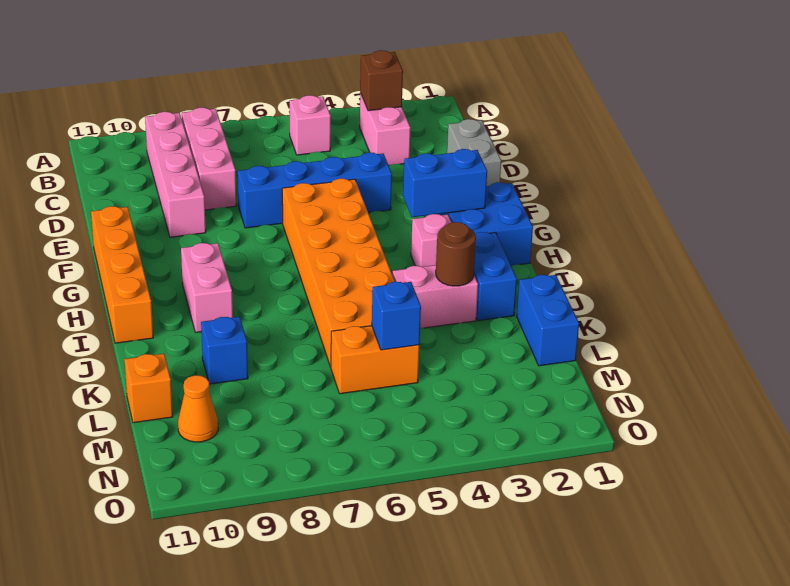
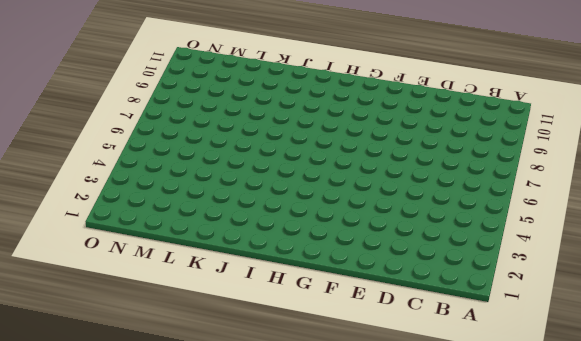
none -> pink 1x2 brick [360,93,411,165]
none -> pink 1x1 brick [289,95,331,155]
none -> pink 1x3 brick [182,108,236,210]

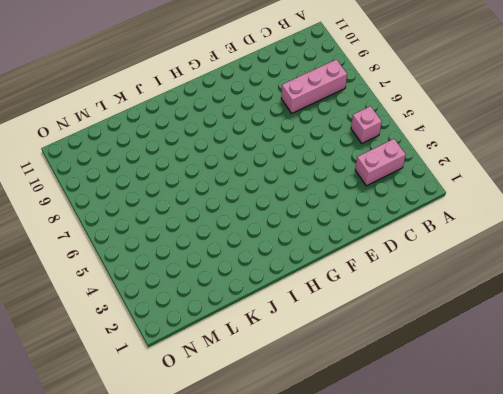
none -> pink 1x4 brick [145,112,206,237]
none -> grey 1x2 brick [447,119,501,186]
none -> blue 1x4 brick [238,153,392,228]

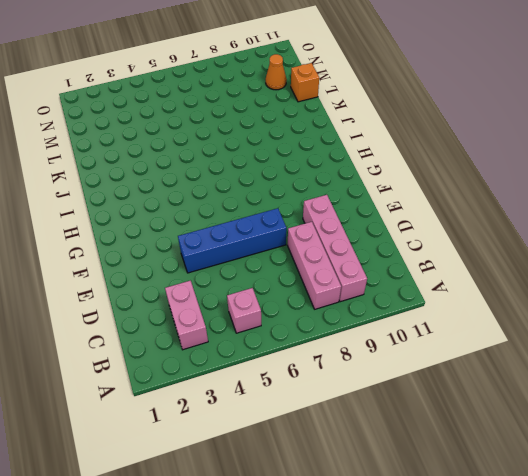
none -> grey 1x2 brick [447,119,501,186]
none -> orange 2x6 brick [282,179,395,367]
none -> orange 1x4 brick [91,206,153,343]

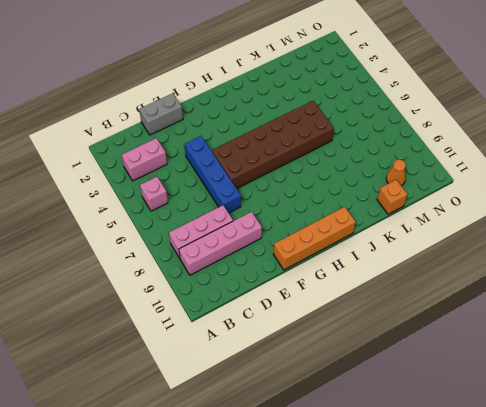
brown 2x6 brick [212,101,334,189] -> orange 2x6 brick [282,179,395,367]
none -> blue 2x2 brick [439,182,533,266]
none -> pink 1x1 brick [411,214,452,267]
none -> pink 1x2 brick [181,243,233,332]

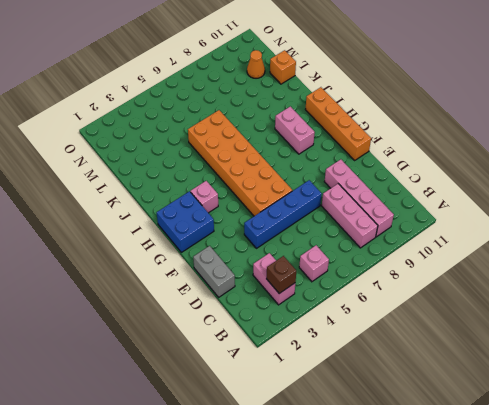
none -> blue 1x2 brick [474,232,517,321]
none -> pink 1x2 brick [393,265,478,328]
none -> blue 1x2 brick [517,275,579,366]

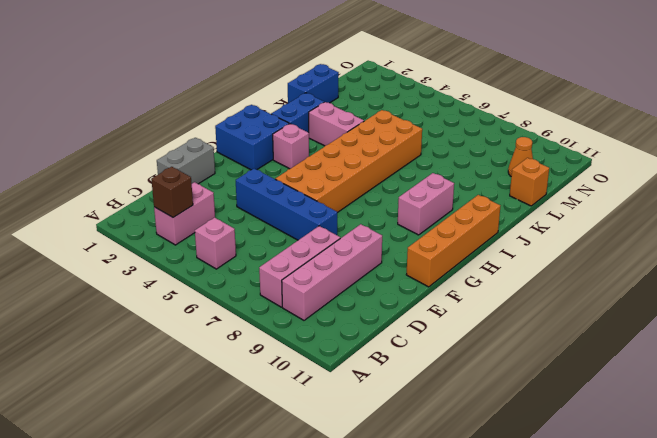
none -> blue 1x1 brick [201,317,248,384]
none -> orange 1x2 brick [331,326,419,394]
none -> blue 1x2 brick [403,149,487,217]

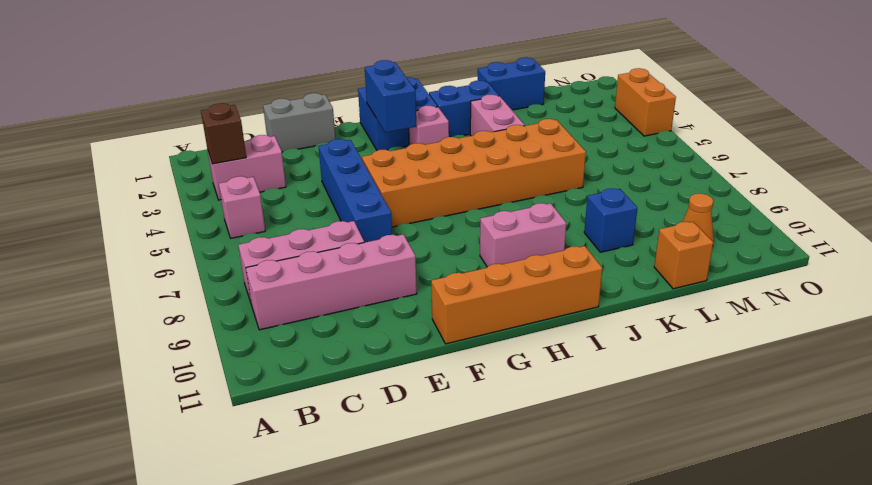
orange 1x2 brick [615,68,676,136] -> orange 1x2 brick moved to [331,326,419,394]
none -> brown 1x1 round brick [436,222,476,286]
none -> blue 1x1 brick [372,282,421,350]

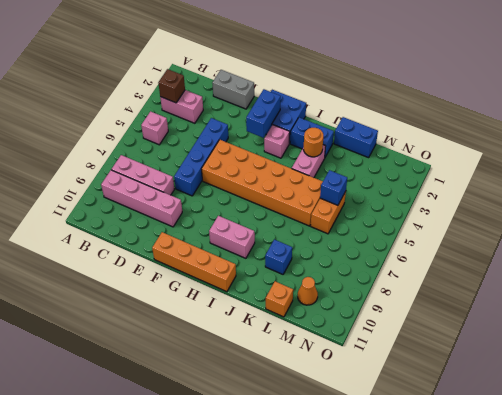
orange 1x1 round brick [304,128,323,157] -> brown 1x1 round brick [436,222,476,286]

